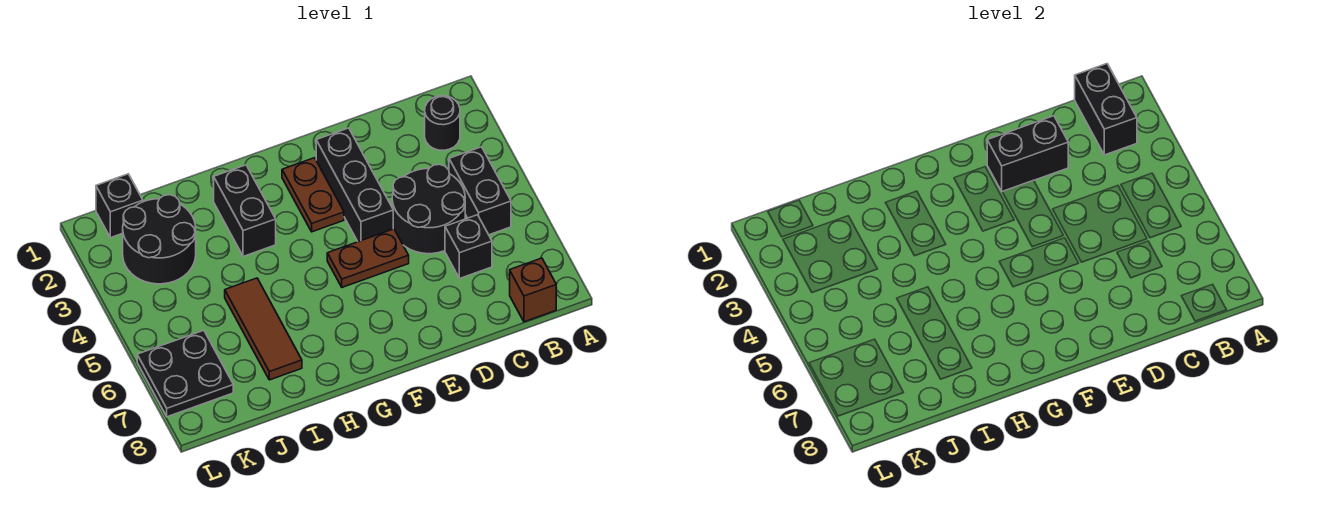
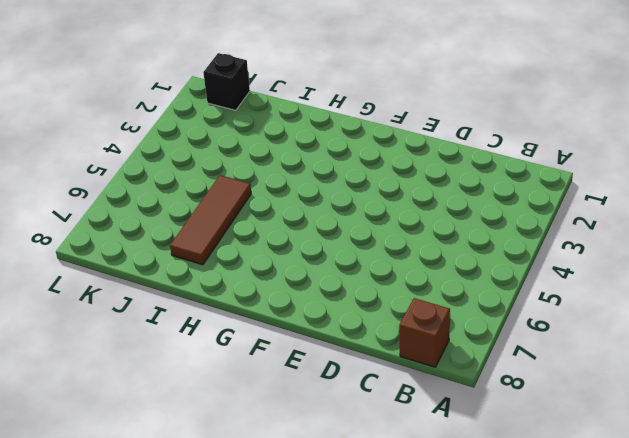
none -> black 1x1 round brick [425,96,460,150]
none -> black 1x2 brick [449,147,511,235]
none -> black 2x2 round brick [392,164,465,254]

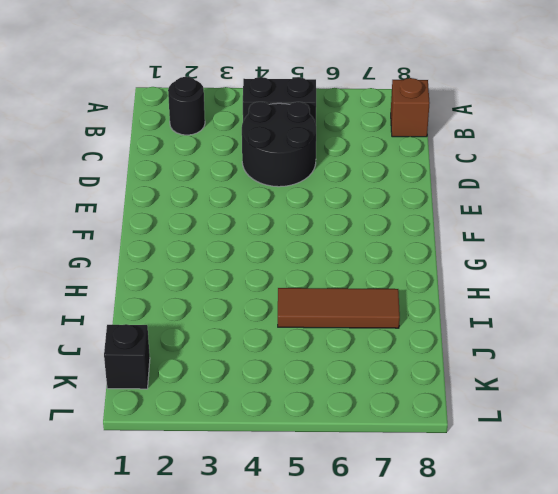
none -> black 1x1 brick [445,215,492,278]
none -> black 1x3 brick [316,128,393,242]
none -> brown 1x2 plate [327,229,409,287]

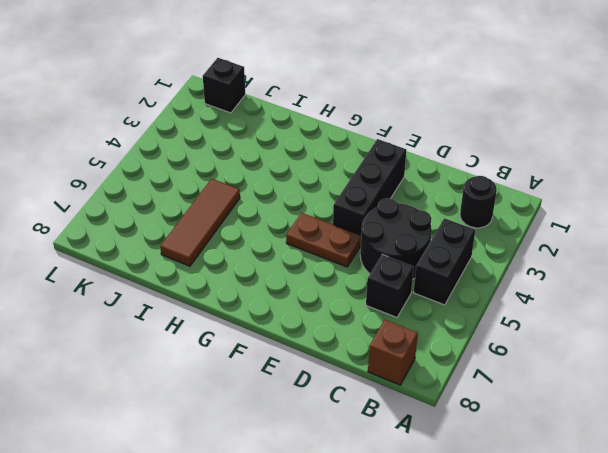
none -> brown 1x2 plate [282,158,344,232]
none -> black 1x2 brick [214,165,276,256]
none -> black 2x2 round brick [123,195,196,284]

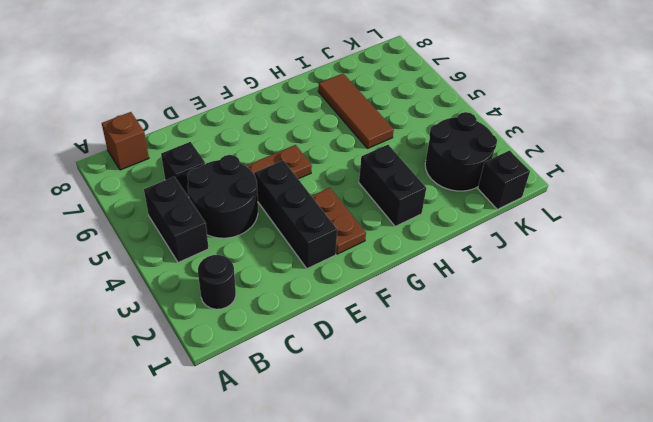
none -> black 2x2 plate [137,330,233,417]
none -> black 1x2 brick [1075,64,1137,155]
none -> black 1x2 brick [987,116,1068,191]

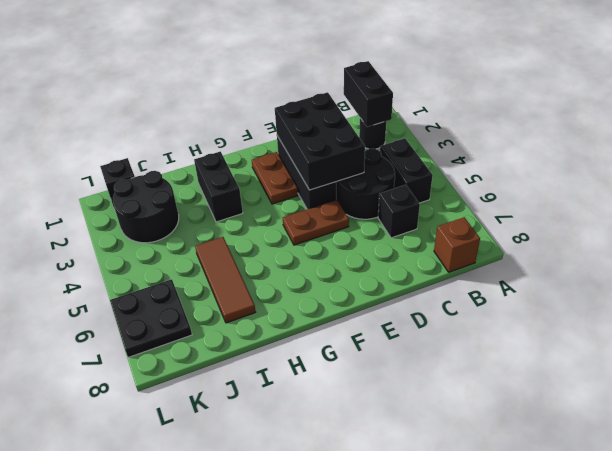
black 2x3 brick [275,92,365,190] -> black 1x2 brick [987,116,1068,191]

